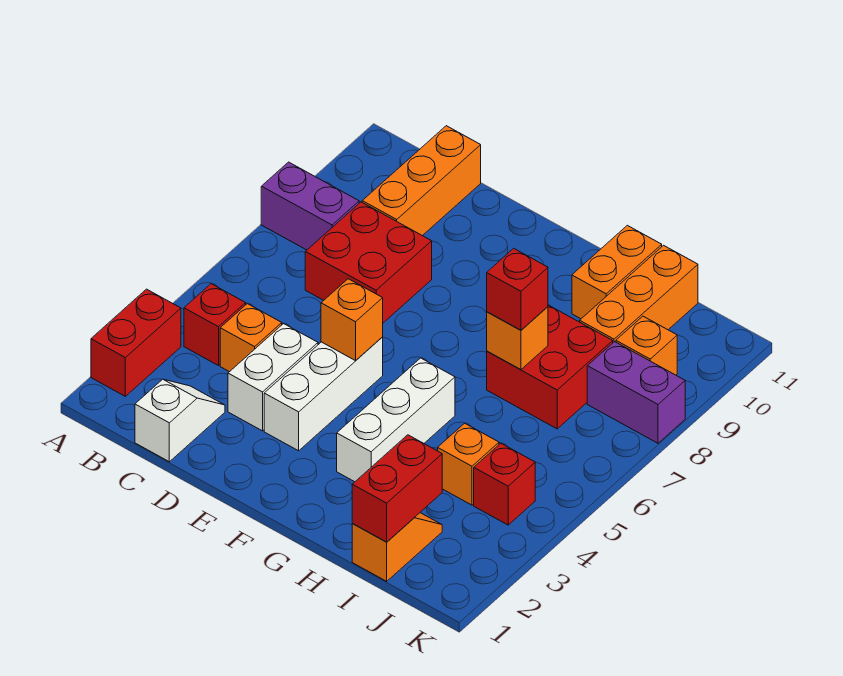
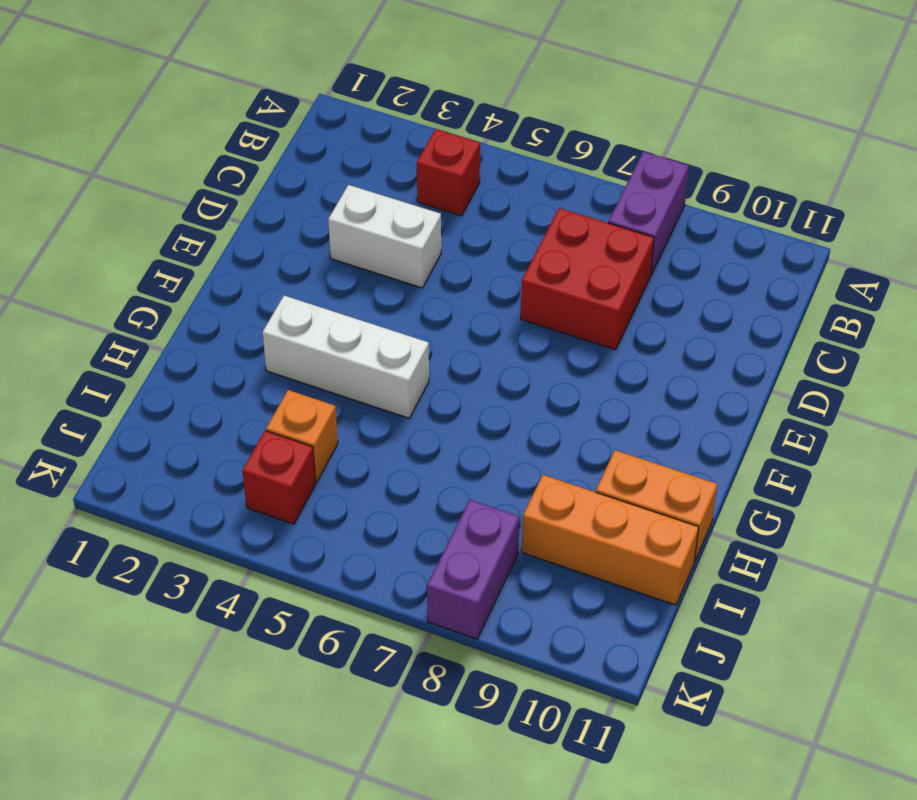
none -> red 1x2 brick [91,289,181,396]
none -> white 1x2 slope [135,379,225,462]
none -> orange 1x1 brick [220,304,282,372]

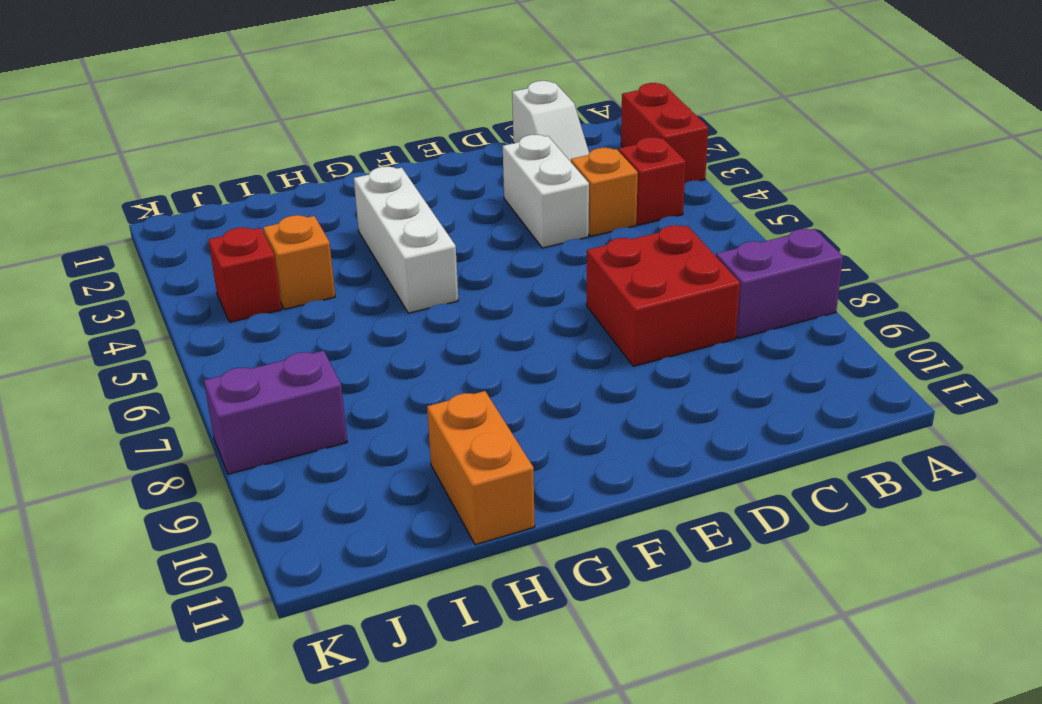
none -> orange 1x3 brick [362,126,481,236]
none -> white 1x3 brick [264,337,383,451]
none -> red 2x2 brick [487,305,613,429]

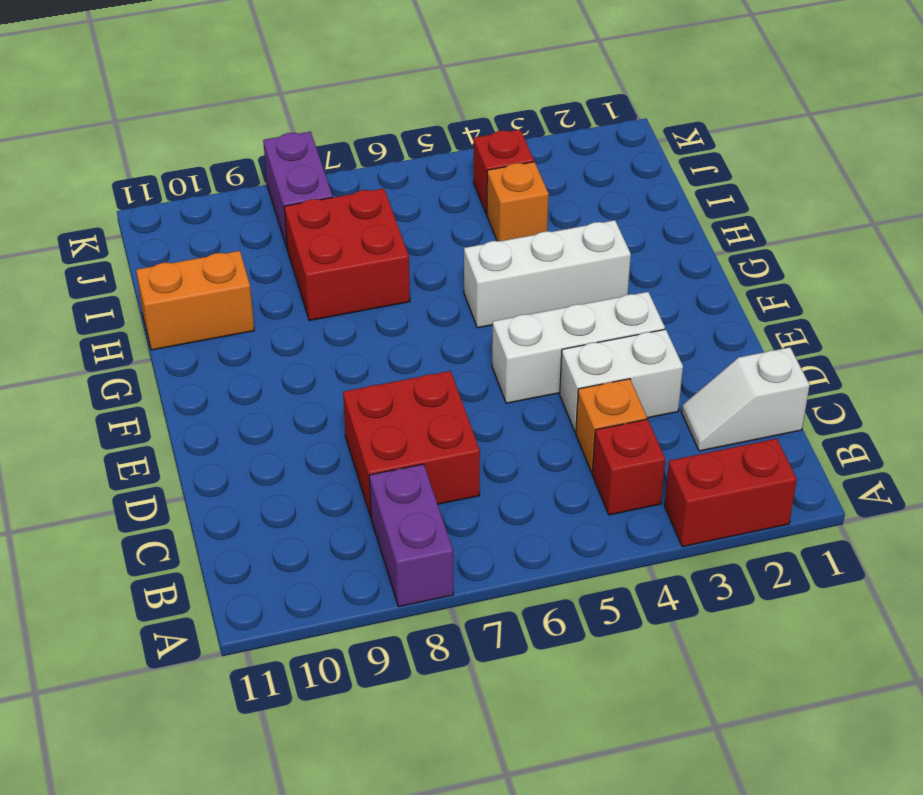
none -> orange 1x3 brick [362,126,481,236]
none -> orange 1x2 slope [352,513,442,581]
none -> orange 1x3 brick [580,245,698,342]

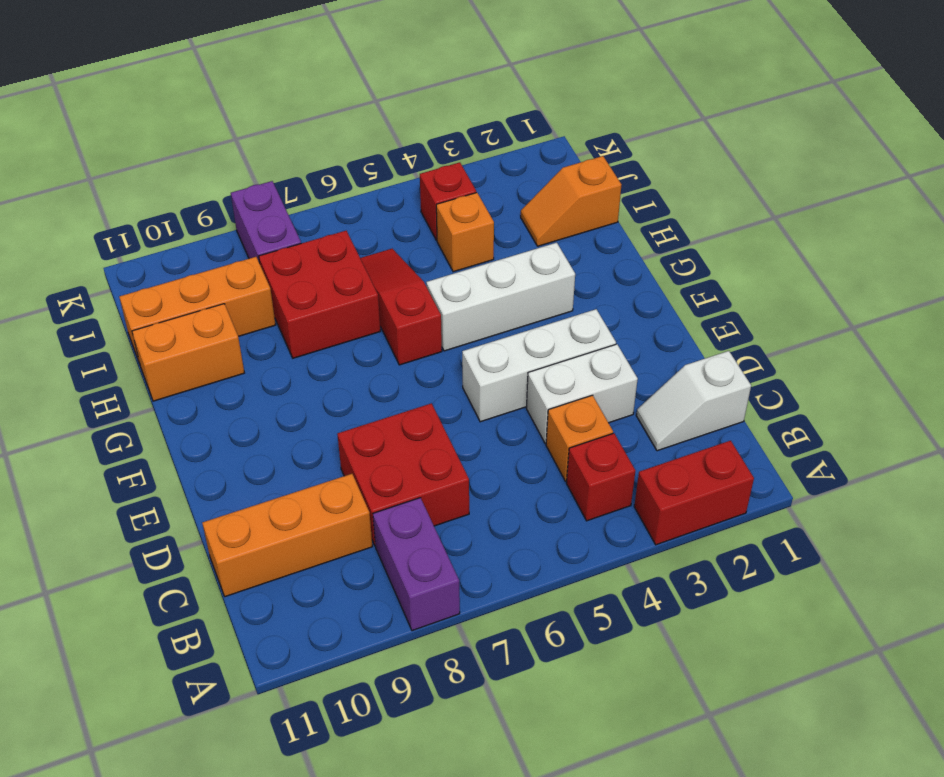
red 1x3 slope [360,249,442,365] -> none
none -> orange 1x1 brick [616,316,677,375]
none -> orange 1x1 brick [321,279,383,361]
none -> orange 1x1 brick [487,307,548,369]

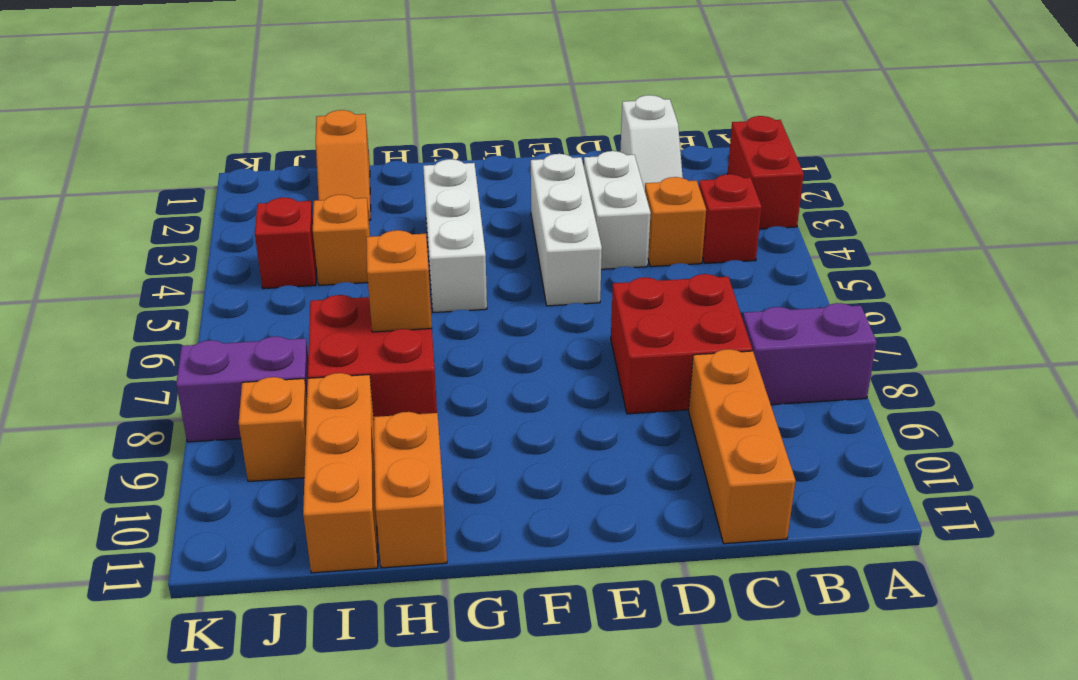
none -> orange 1x1 brick [321,279,383,361]
none -> red 1x2 brick [352,435,442,542]
none -> red 1x1 brick [487,248,548,330]

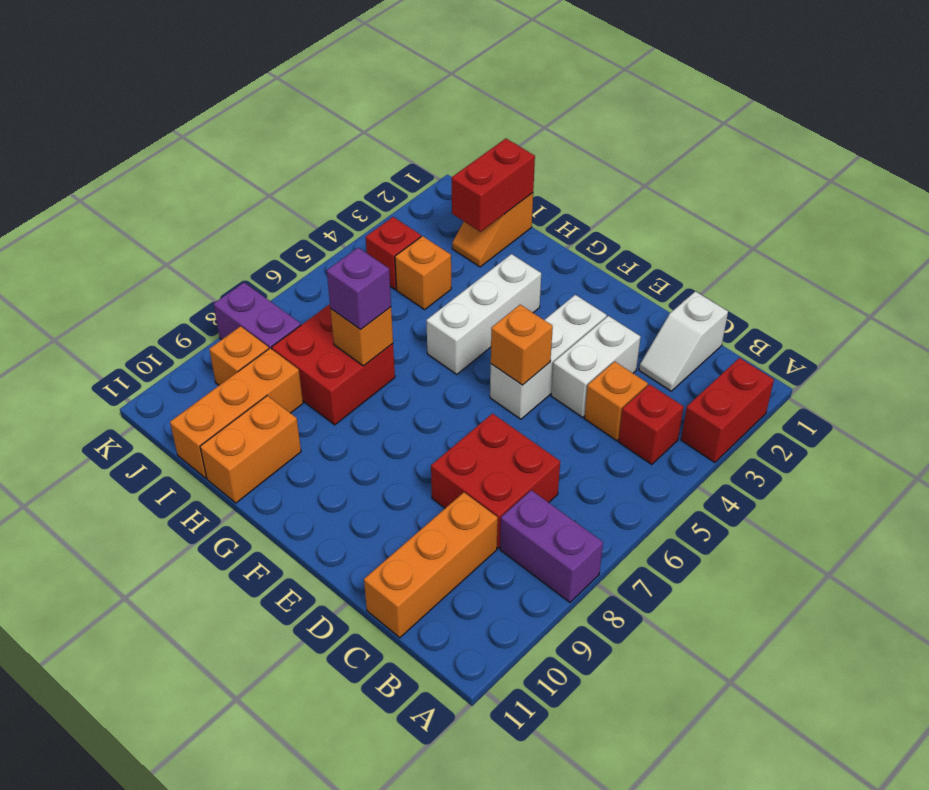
purple 1x1 brick [327,248,391,330] -> red 1x1 brick [487,248,548,330]

